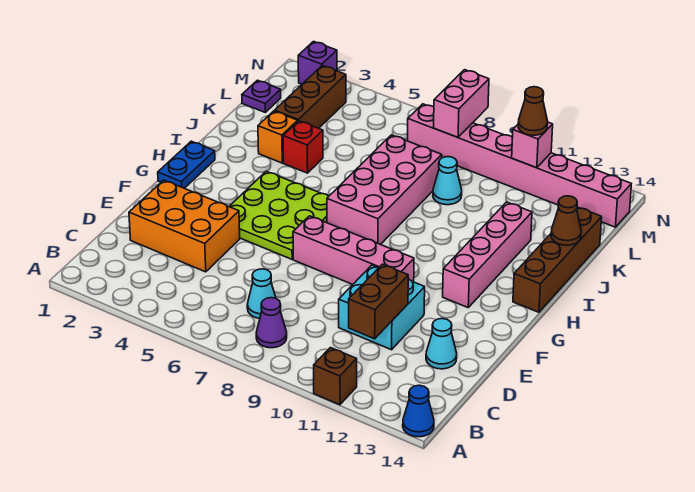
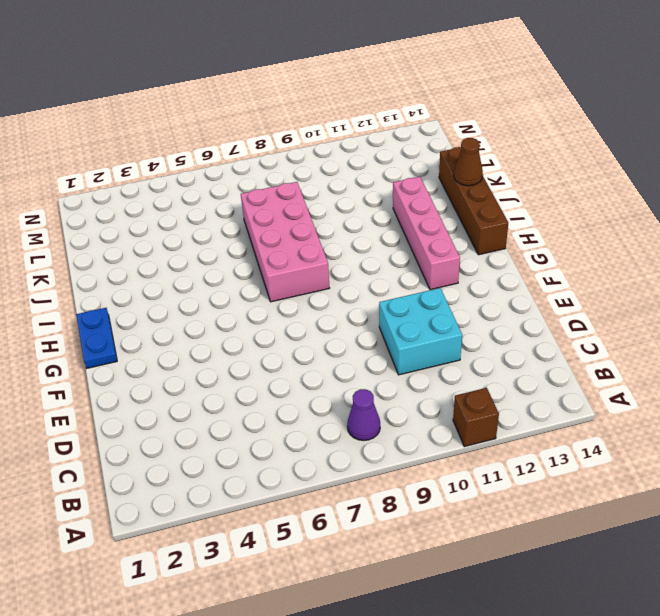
none -> blue 1x1 cone [403,385,434,437]
none -> cyan 1x1 cone [247,269,276,318]
none -> orange 2x3 brick [129,180,240,272]

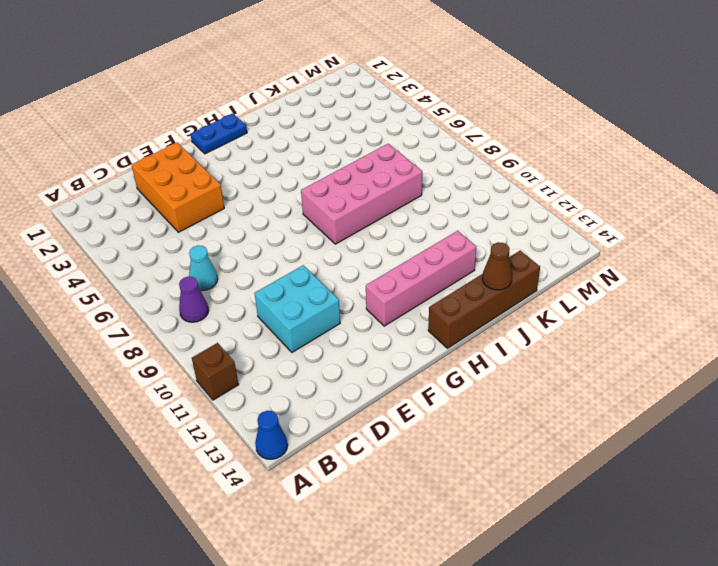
none -> cyan 1x1 cone [426,318,457,369]
none -> lime 3x3 plate [229,171,329,259]
none -> pink 1x4 brick [293,216,414,284]

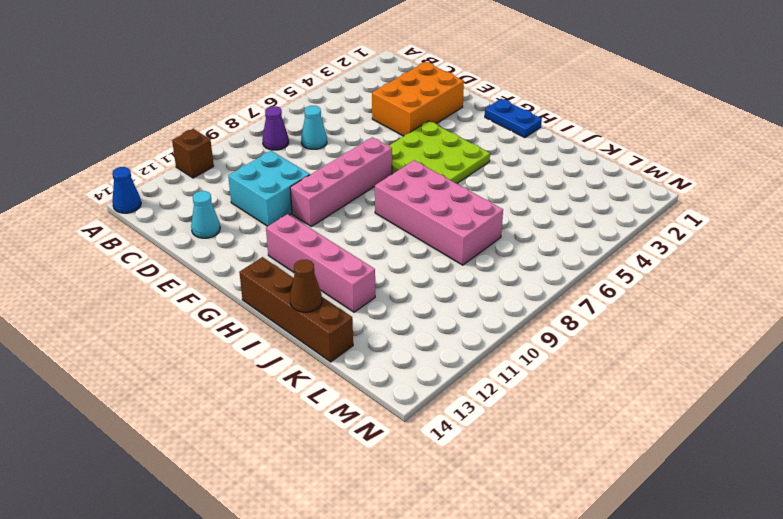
none -> orange 1x1 brick [258,111,298,163]
none -> red 1x1 brick [283,121,323,173]
none -> brown 1x3 brick [274,66,346,128]

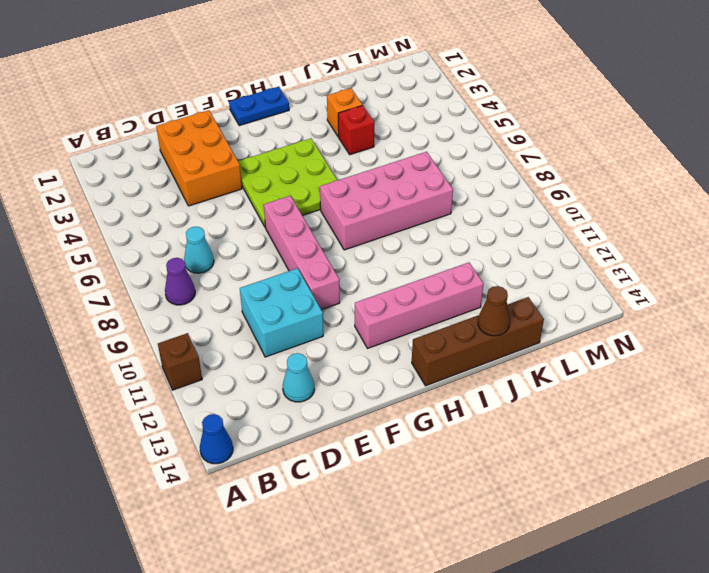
none -> brown 1x3 brick [274,66,346,128]
none -> cyan 1x1 cone [433,157,462,205]
none -> purple 1x1 plate [242,80,281,112]

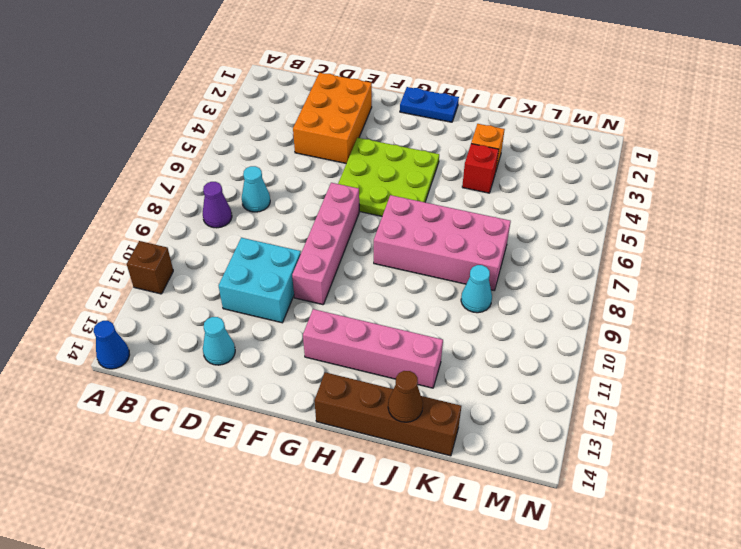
none -> brown 1x3 brick [274,66,346,128]
none -> purple 1x1 plate [242,80,281,112]
none -> pink 1x8 brick [408,104,631,227]

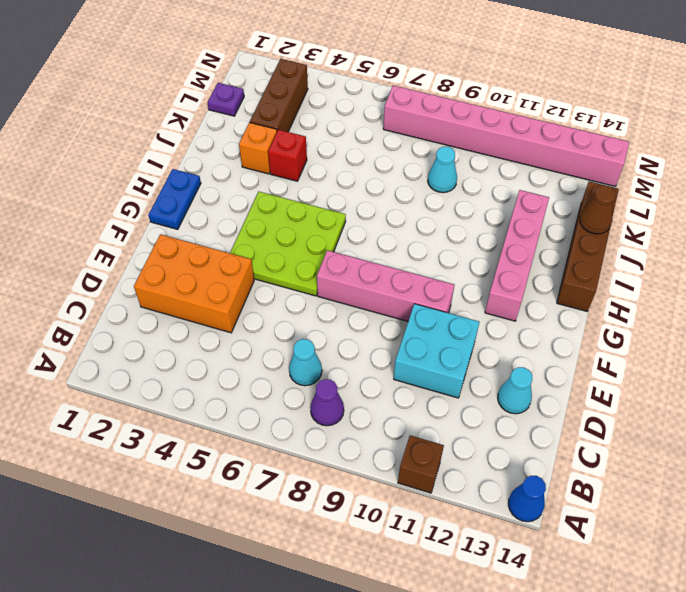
none -> pink 2x4 brick [327,135,442,245]
none -> purple 1x1 brick [298,41,337,84]
none -> brown 1x2 brick [349,264,408,339]

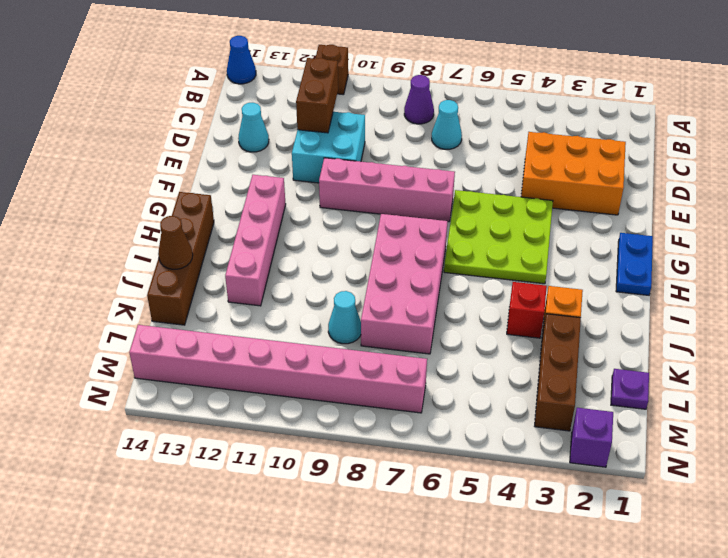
none -> pink 1x2 brick [434,70,489,137]
none -> pink 1x1 brick [512,122,553,168]
none -> brown 1x1 cone [518,87,548,135]

